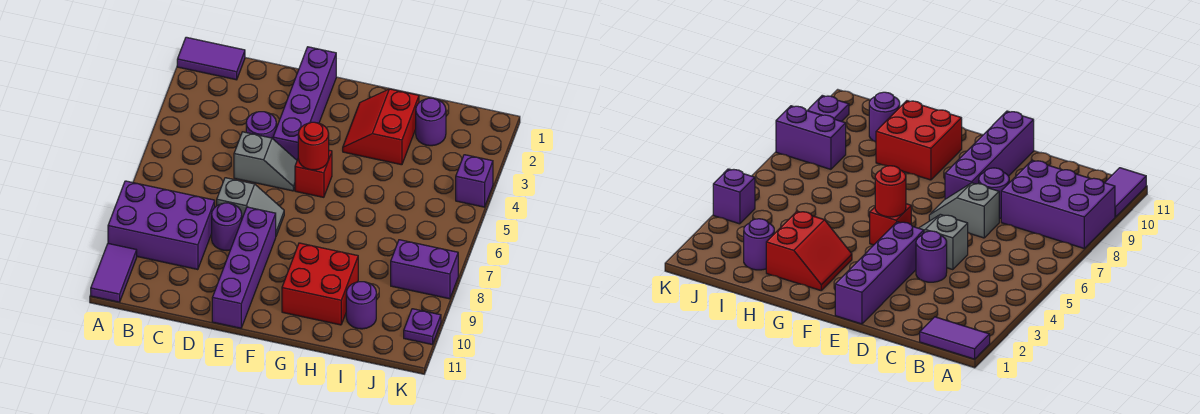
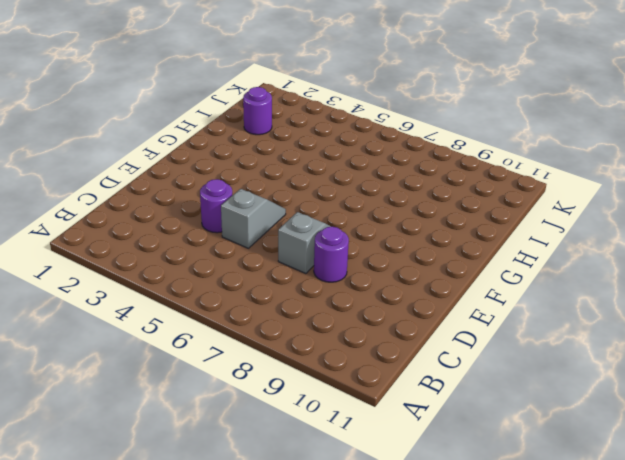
none -> purple 1x2 tile [177,37,245,80]
none -> purple 2x3 brick [108,181,215,270]
none -> purple 1x2 tile [91,244,137,302]

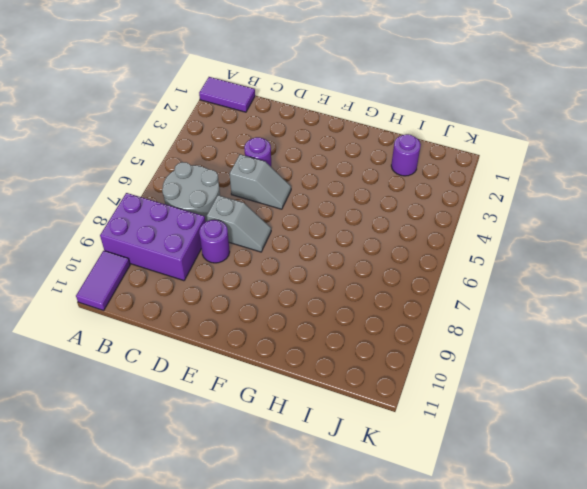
grey 2x2 round brick [162,162,220,222] -> none
none -> purple 1x4 brick [273,47,336,160]
none -> purple 1x4 brick [212,207,276,328]
none -> red 1x1 brick [295,150,332,197]

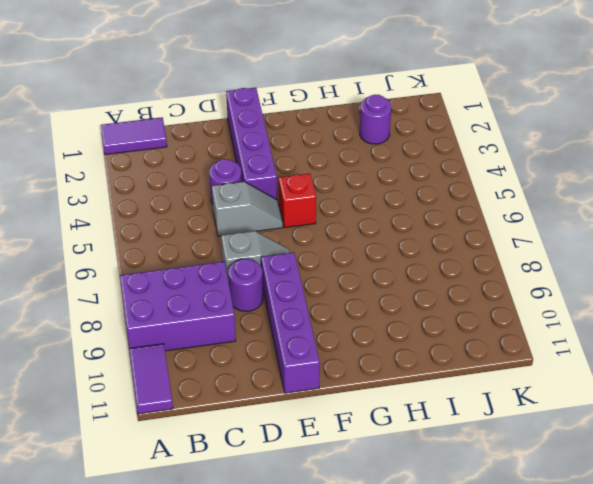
none -> red 2x2 slope [343,89,419,165]
none -> red 2x2 brick [282,243,358,325]
none -> purple 1x1 round brick [346,282,376,329]

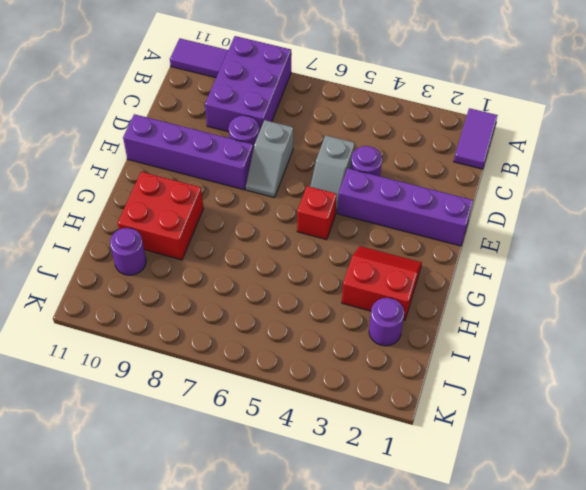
none -> purple 1x2 brick [391,240,458,299]
none -> purple 1x1 brick [456,155,493,207]
none -> purple 1x1 plate [404,309,441,345]

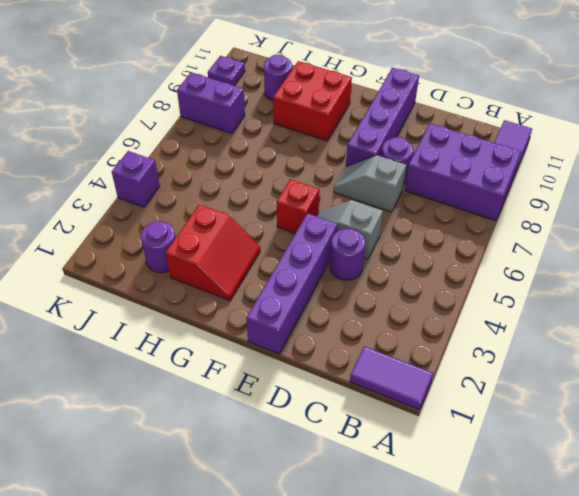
none -> red 1x1 round brick [298,122,329,170]

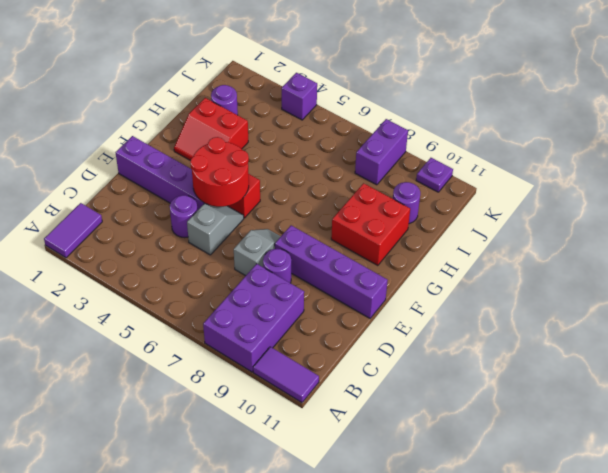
red 2x2 round brick [190,137,249,207] -> red 1x1 round brick [298,122,329,170]

